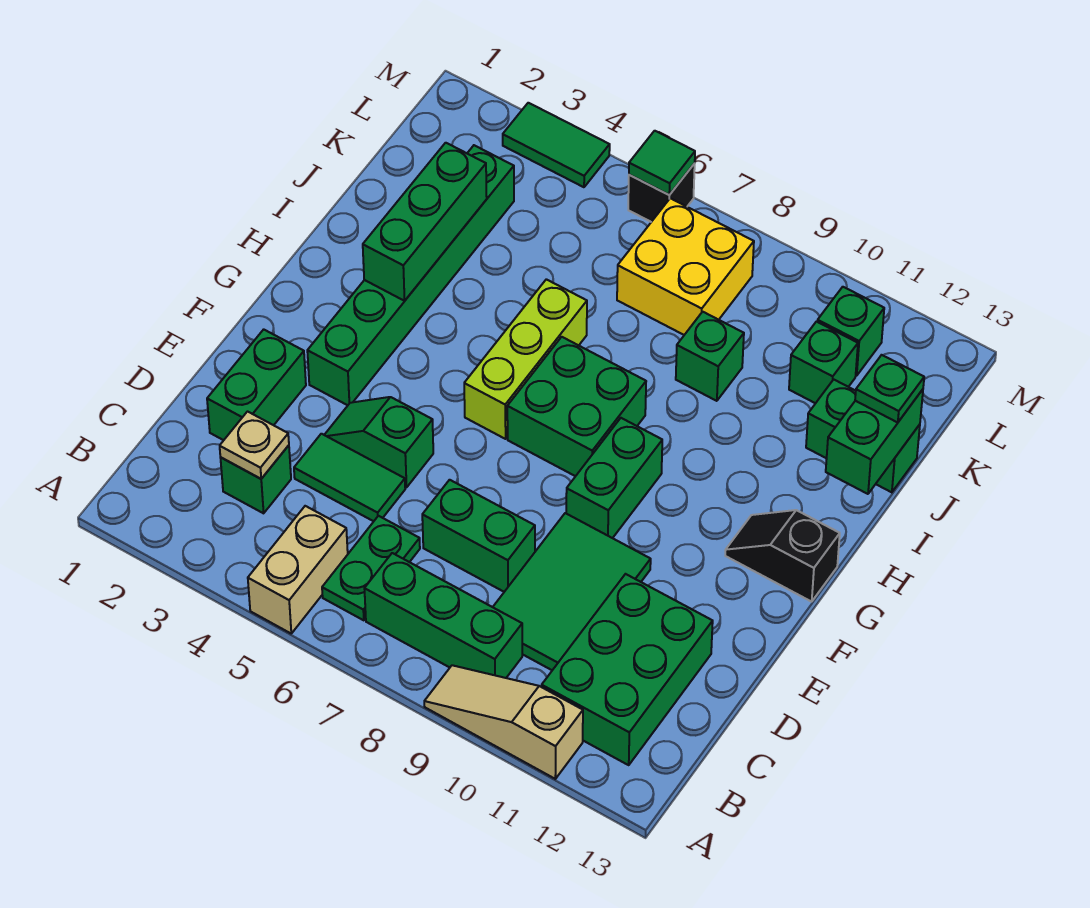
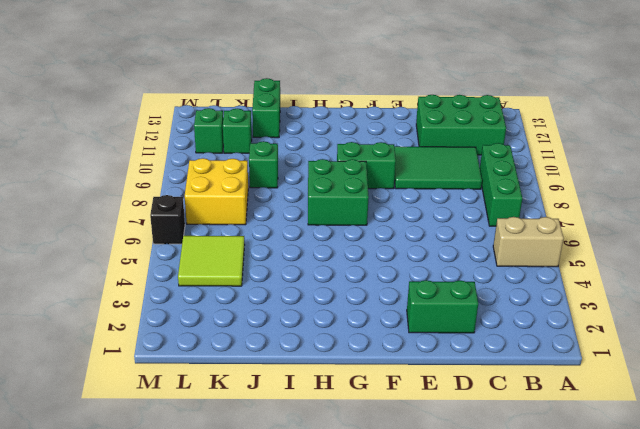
lime 2x2 tile [178,236,245,286] -> none
none -> tan 1x3 slope [424,665,583,779]
none -> green 1x2 plate [322,516,420,620]
none -> green 1x1 brick [221,445,291,513]

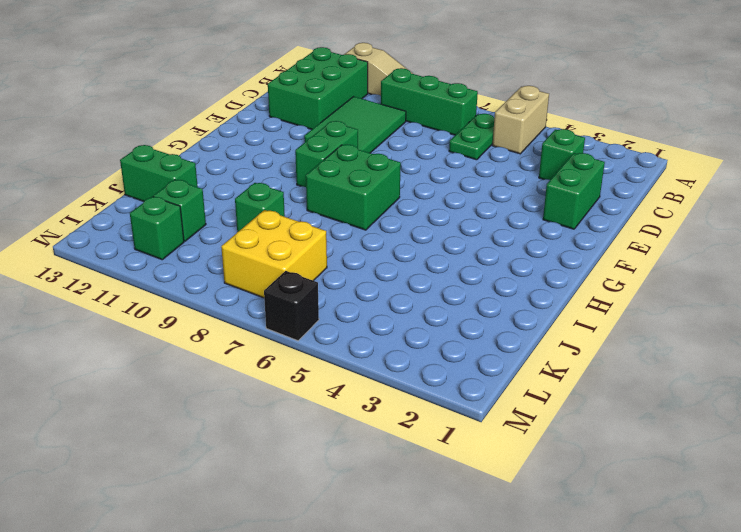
none -> green 1x2 tile [294,434,405,521]
none -> green 1x2 brick [422,480,535,592]
none -> green 1x2 slope [325,397,433,488]

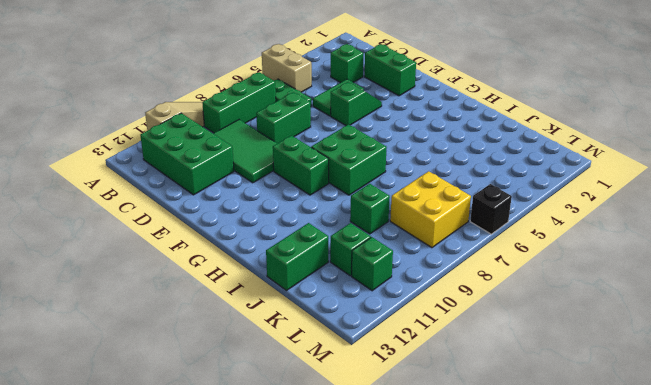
none -> green 1x6 brick [307,145,514,405]
none -> lime 1x3 brick [464,279,587,439]
none -> black 1x2 slope [725,510,840,602]

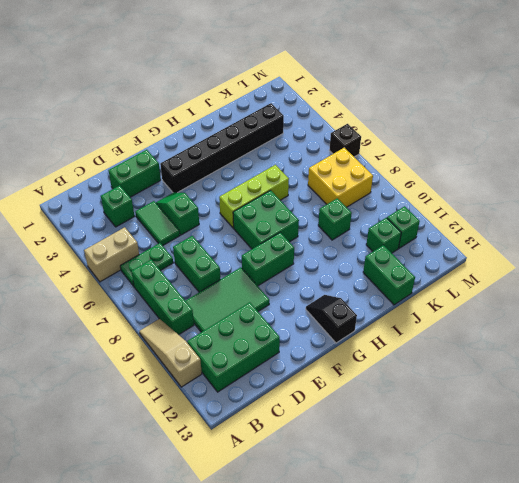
black 1x6 brick [160,103,284,193] -> green 1x6 brick [307,145,514,405]
none -> green 1x2 tile [503,103,610,187]
none -> tan 1x1 plate [220,412,289,479]
none -> green 1x3 brick [363,143,487,301]

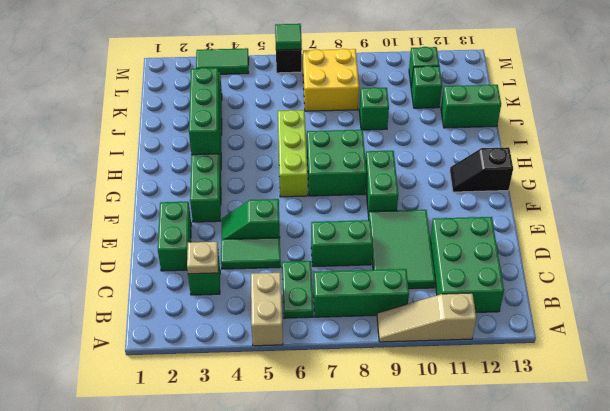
none -> green 1x2 brick [826,389,923,494]
none -> green 1x1 plate [855,355,924,423]

